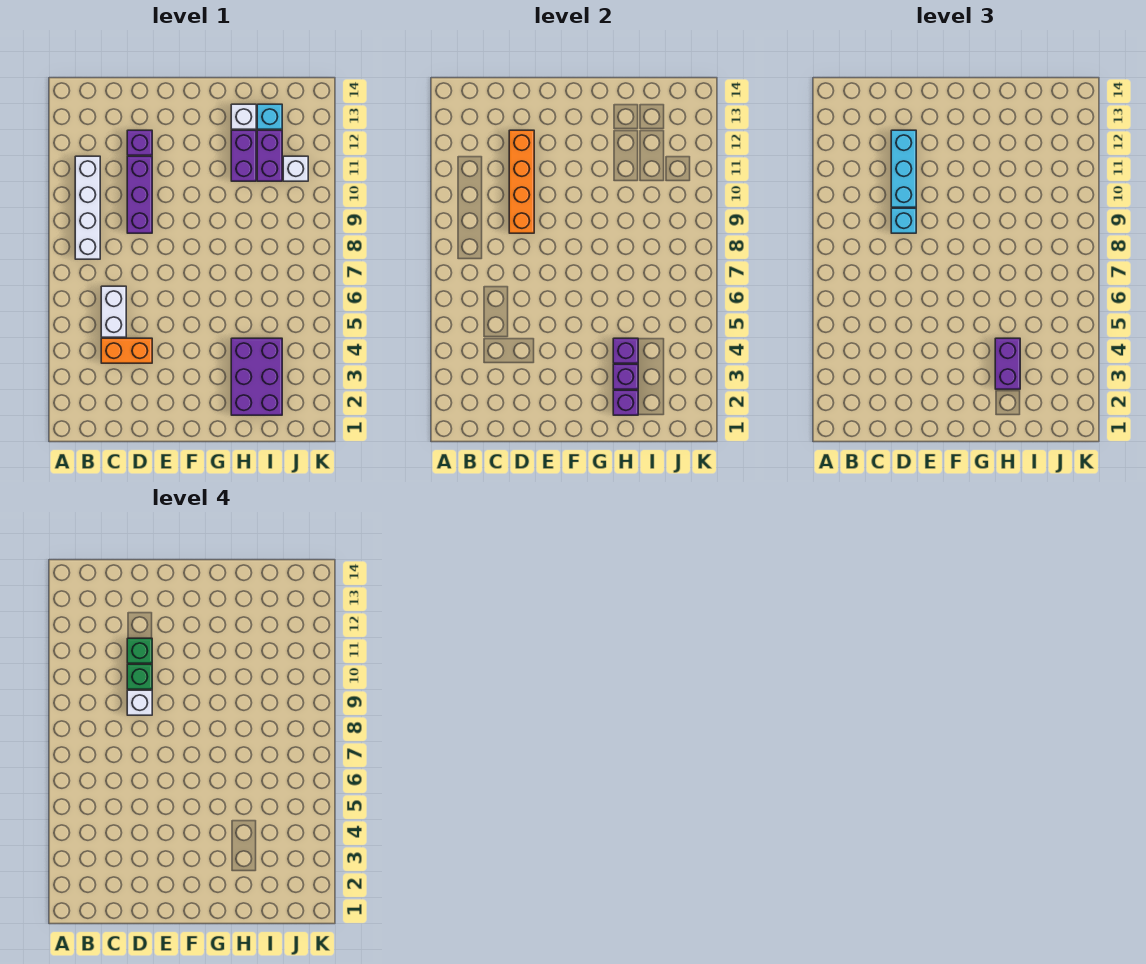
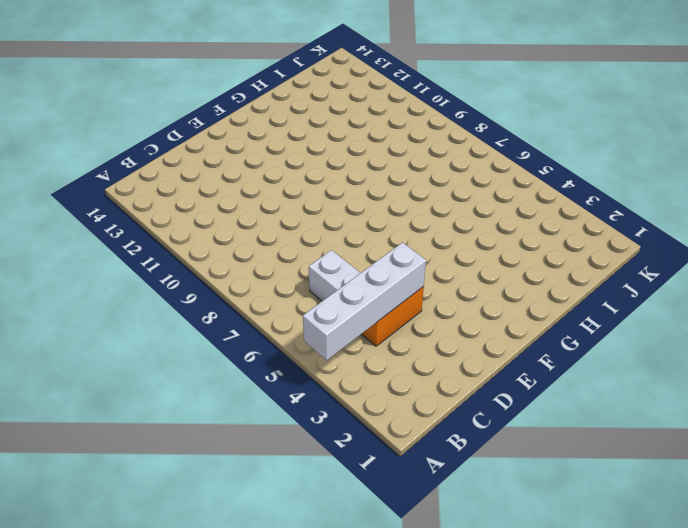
white 1x4 brick [303,243,426,360] -> white 1x4 brick turned to [75,156,100,259]
none -> purple 1x3 brick [127,156,152,233]
none -> purple 1x1 brick [127,130,152,155]
none -> purple 2x3 brick [231,338,282,415]

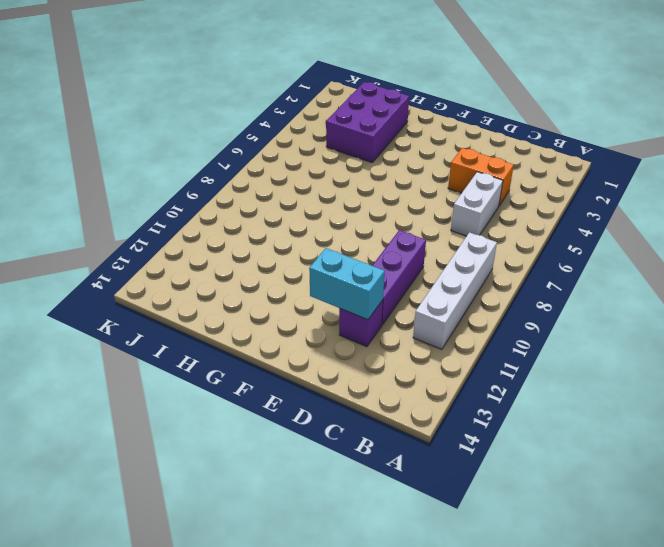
cyan 1x2 brick [309,248,385,320] -> orange 1x4 brick [509,130,534,233]
none -> purple 1x2 brick [231,130,256,181]
none -> white 1x1 brick [231,104,256,129]
none -> purple 1x2 brick [257,130,282,181]

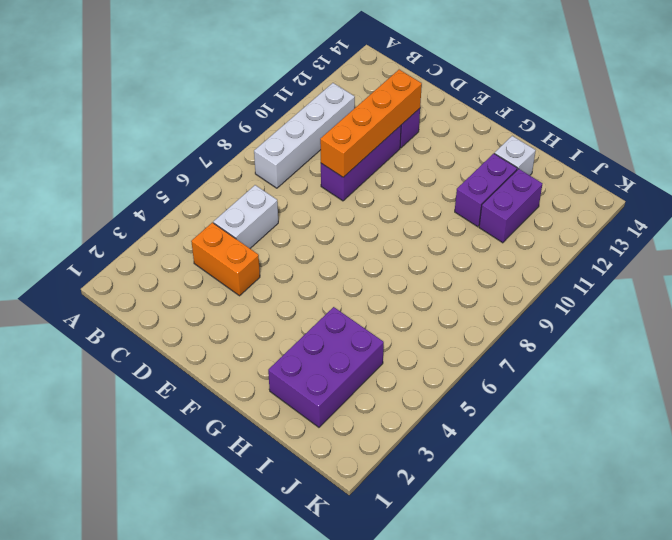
none -> cyan 1x1 brick [257,104,282,129]
none -> white 1x1 brick [283,156,308,181]
none -> purple 1x1 brick [613,390,638,415]

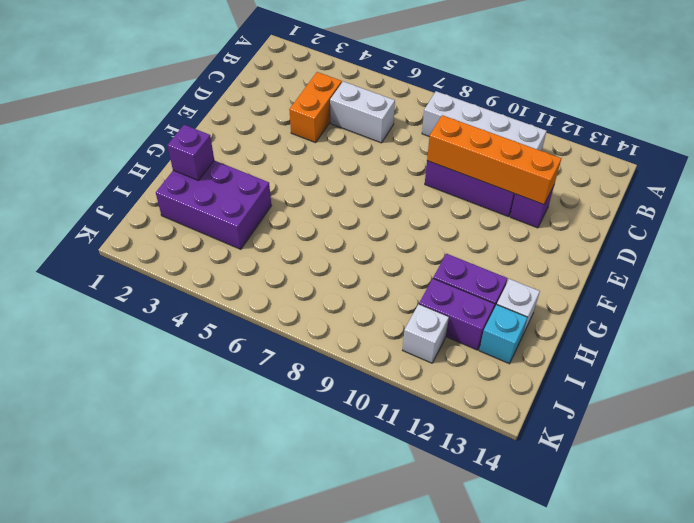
none -> purple 1x1 brick [613,364,638,389]
none -> purple 1x1 brick [613,338,638,363]
none -> cyan 1x1 brick [891,208,916,233]

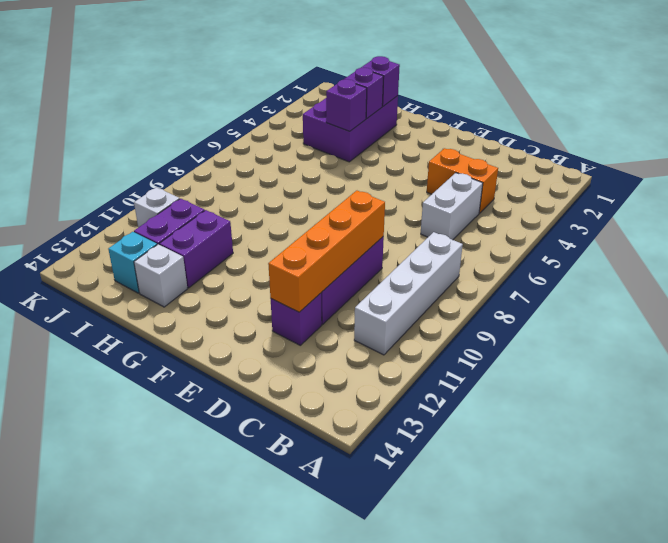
none -> cyan 1x1 brick [891,208,916,233]
none -> cyan 1x3 brick [891,130,916,207]
none -> purple 1x2 brick [995,338,1020,389]

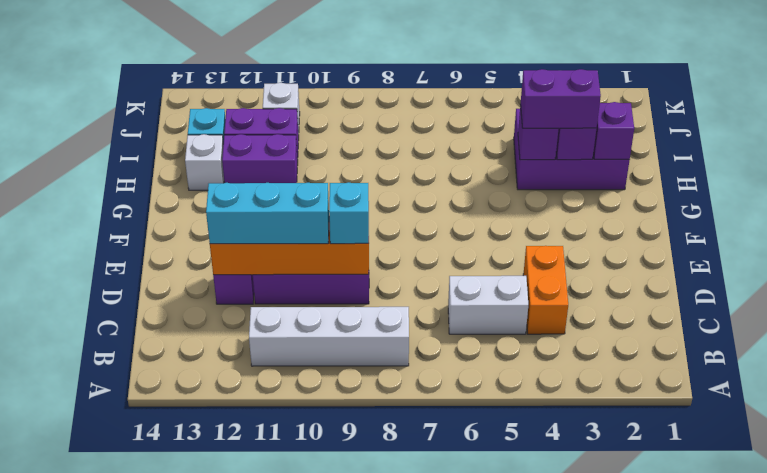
none -> white 1x1 brick [127,690,152,715]
none -> green 1x1 brick [127,664,152,689]
none -> green 1x1 brick [127,638,152,663]

